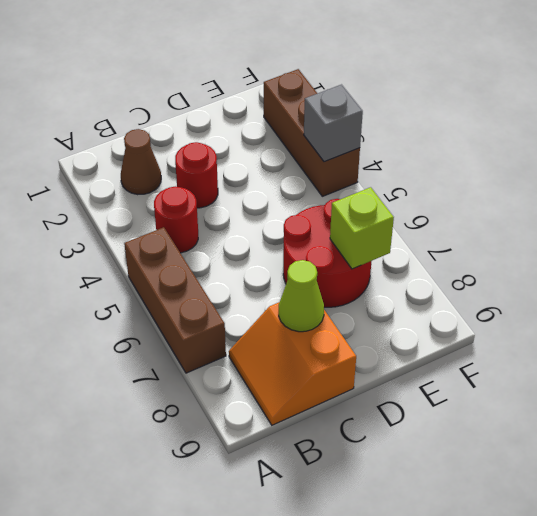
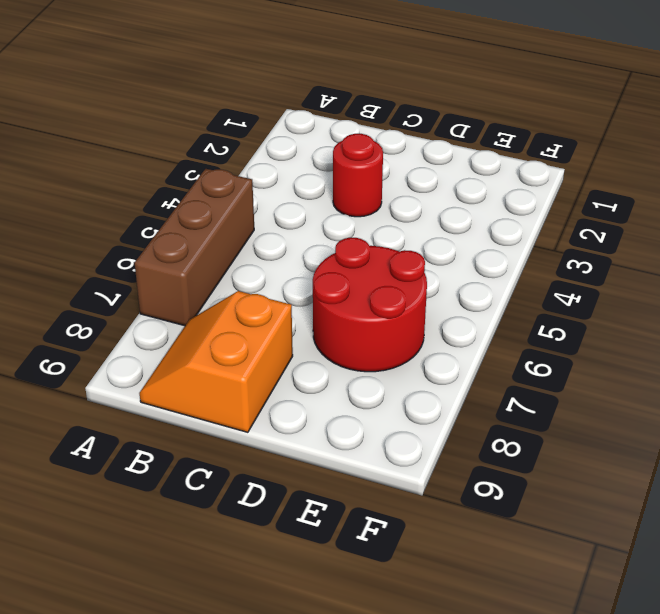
none -> brown 1x1 cone [121,129,161,195]
none -> red 1x1 round brick [154,186,198,253]

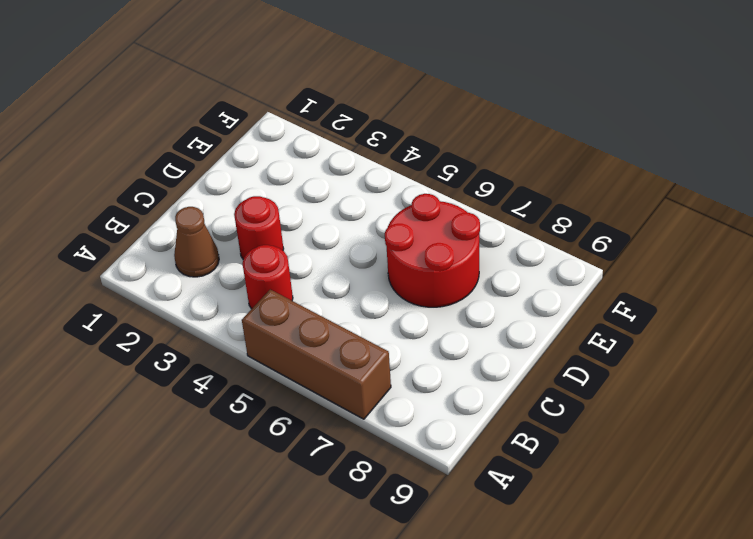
none -> orange 2x2 slope [229,302,356,425]
none -> brown 1x3 brick [264,69,360,196]

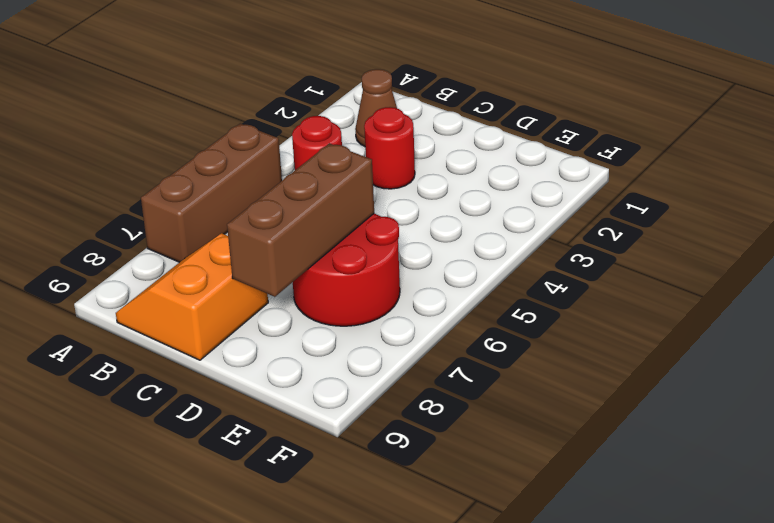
brown 1x3 brick [227,143,374,297] -> brown 1x3 brick moved to [264,69,360,196]
none -> lime 1x1 cone [279,260,324,332]
none -> lime 1x1 brick [330,187,394,269]

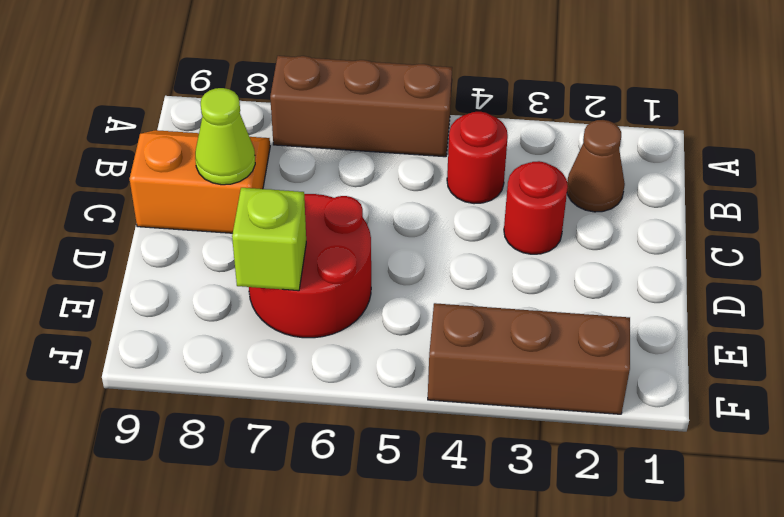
none -> grey 1x1 brick [304,85,363,162]

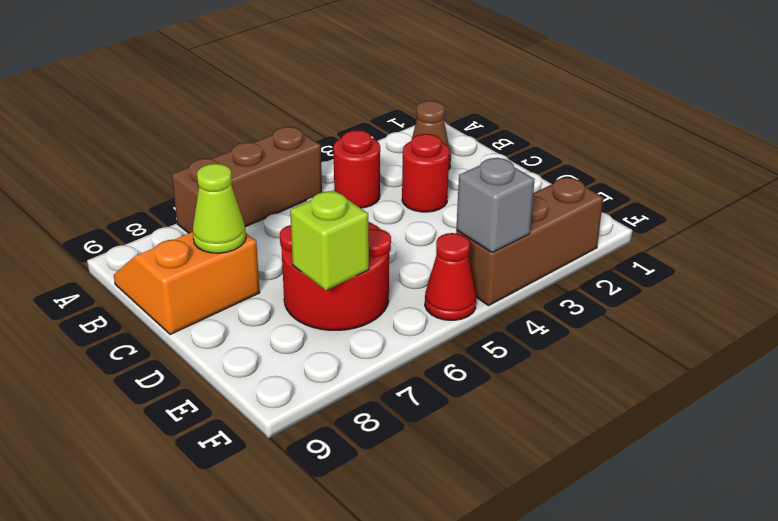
red 1x1 cone [425,233,476,320] -> none

